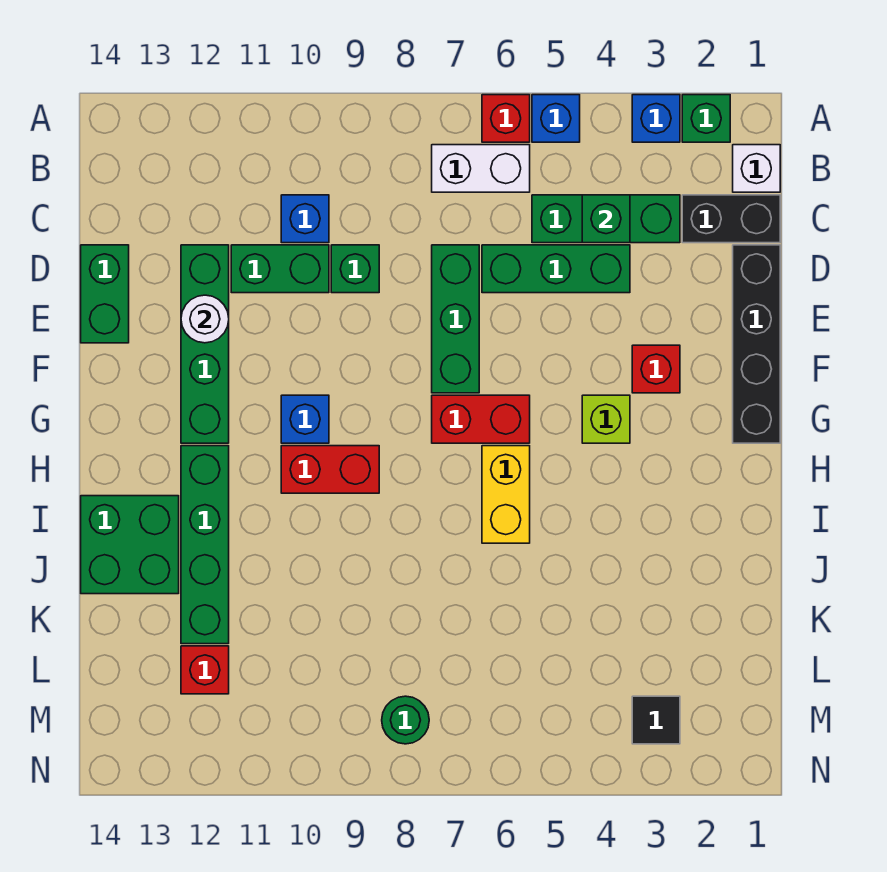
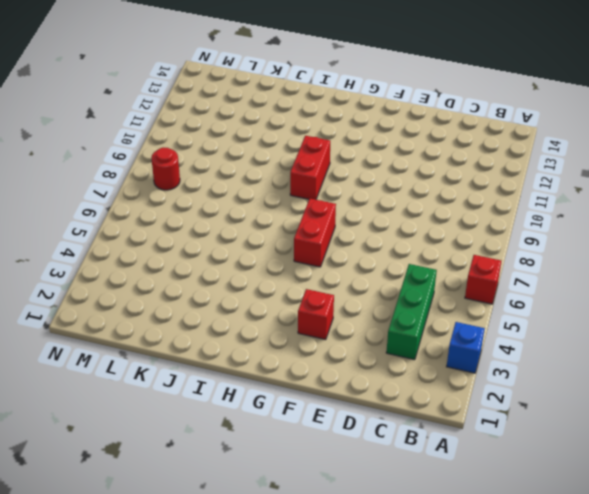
red 1x1 round brick [151,148,180,190] -> green 1x1 round brick [382,696,429,744]
none -> green 1x1 brick [682,95,730,142]
none -> blue 1x1 brick [532,95,580,142]
none -> white 1x1 brick [733,145,780,192]

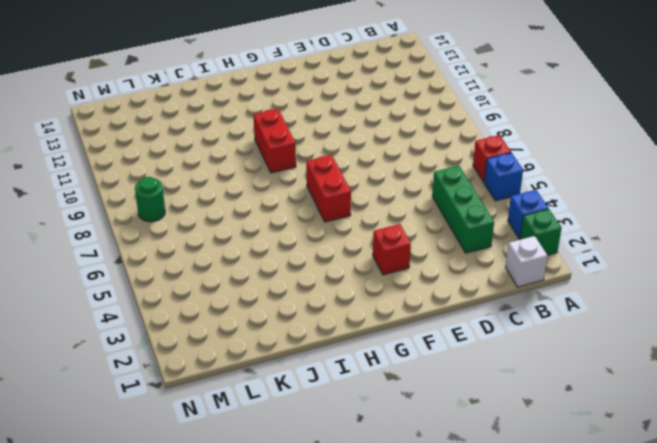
none -> white 1x2 brick [432,145,530,192]
none -> black 1x2 brick [682,195,780,243]
none -> blue 1x1 brick [281,195,329,243]

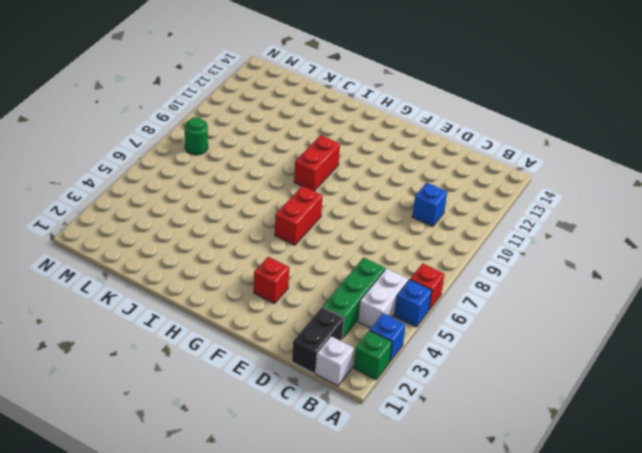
white 1x2 brick [358,268,408,328] -> white 1x2 brick moved to [432,145,530,192]
none -> black 1x4 brick [733,245,780,443]
none -> green 1x3 brick [482,245,630,293]
none -> green 1x3 brick [432,245,479,393]

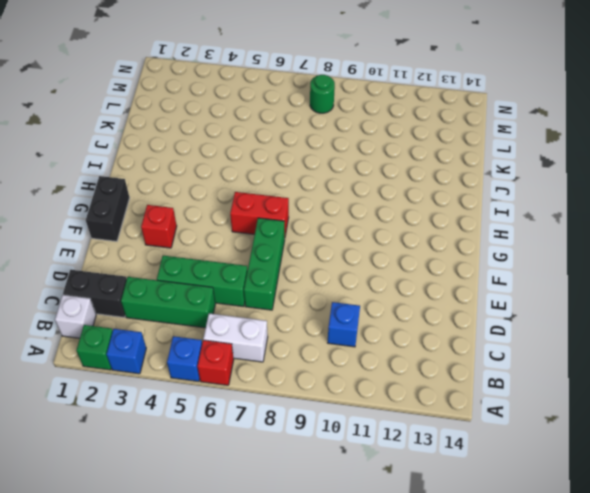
black 1x2 brick [86,176,130,241] -> black 1x4 brick [733,245,780,443]
none -> green 1x1 brick [331,245,379,293]
none -> green 1x2 brick [231,245,329,293]
none -> green 1x4 brick [181,245,229,443]

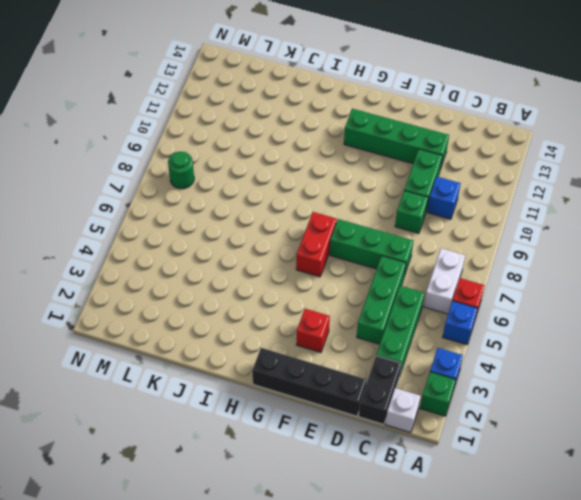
none -> green 1x2 brick [81,245,129,343]
none -> lime 1x1 brick [582,395,630,443]
none -> blue 1x1 brick [281,395,329,443]

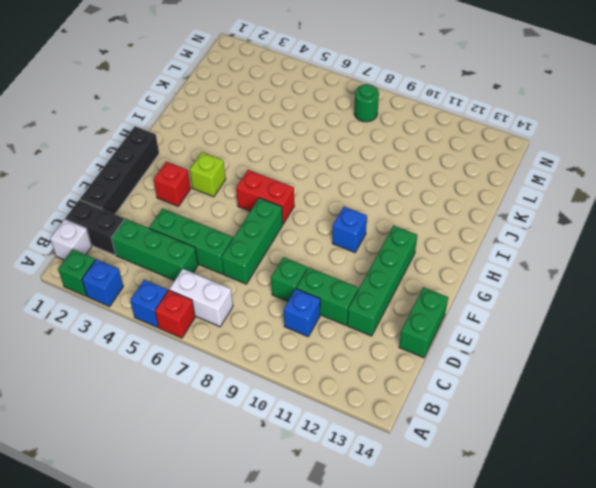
none -> yellow 1x2 brick [482,446,530,543]
none -> red 1x2 brick [281,446,379,493]
none -> green 1x4 brick [181,446,229,644]

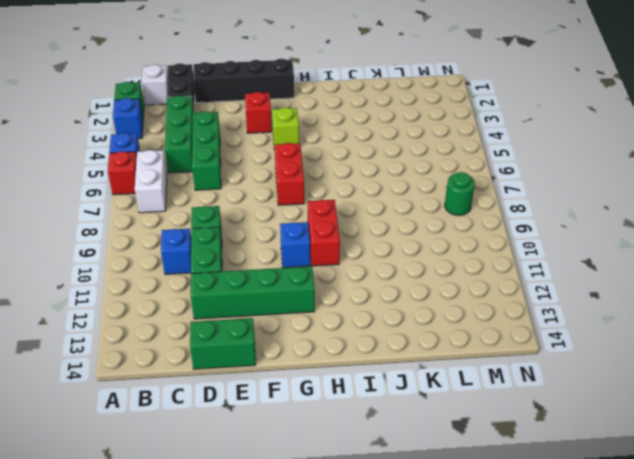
none -> green 1x3 brick [432,245,479,393]
none -> yellow 1x2 brick [482,446,530,543]
none -> green 1x4 brick [181,446,229,644]

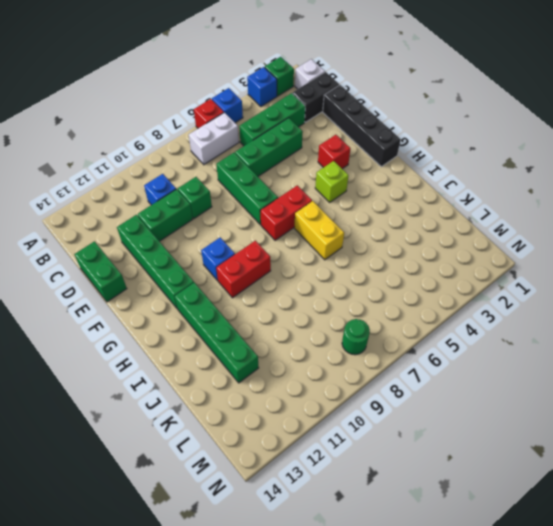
none -> green 2x2 brick [81,496,179,594]
none -> red 1x1 brick [181,646,229,694]
none -> black 1x1 tile [632,696,680,744]

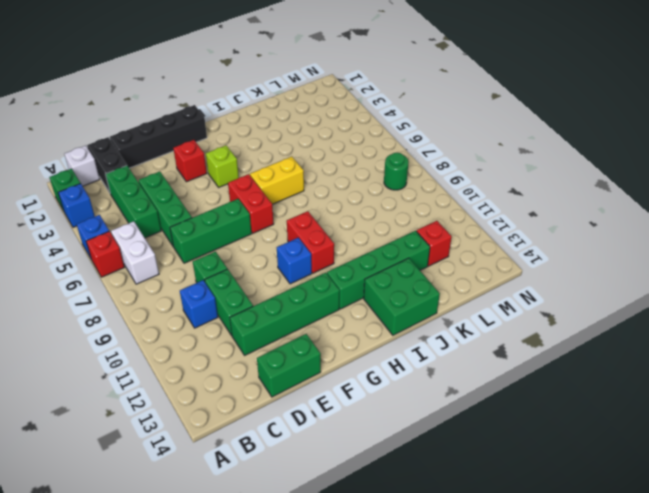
none -> black 1x1 tile [632,696,680,744]
none -> green 1x1 brick [582,195,630,243]
none -> white 1x1 round brick [181,295,229,343]

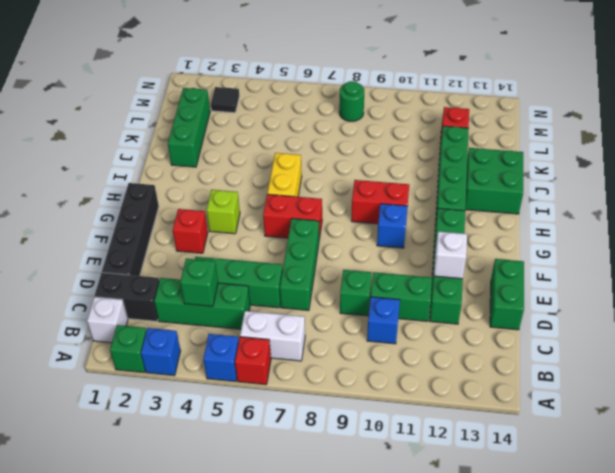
white 1x1 brick [434,231,467,279] -> white 1x1 round brick [181,295,229,343]
green 1x3 brick [168,88,210,167] -> none

